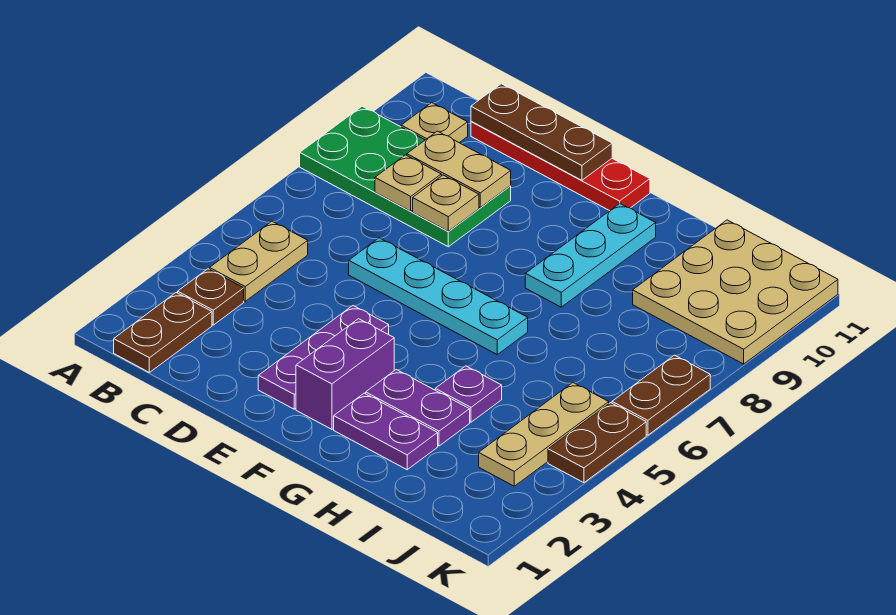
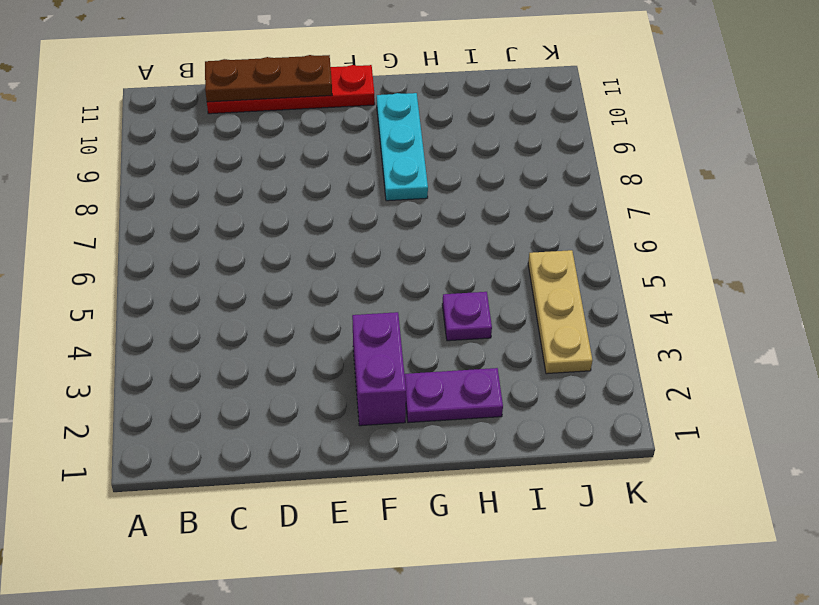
none -> green 2x4 plate [300,106,511,247]
none -> brown 1x2 plate [114,293,212,372]
none -> brown 1x1 plate [178,269,244,325]

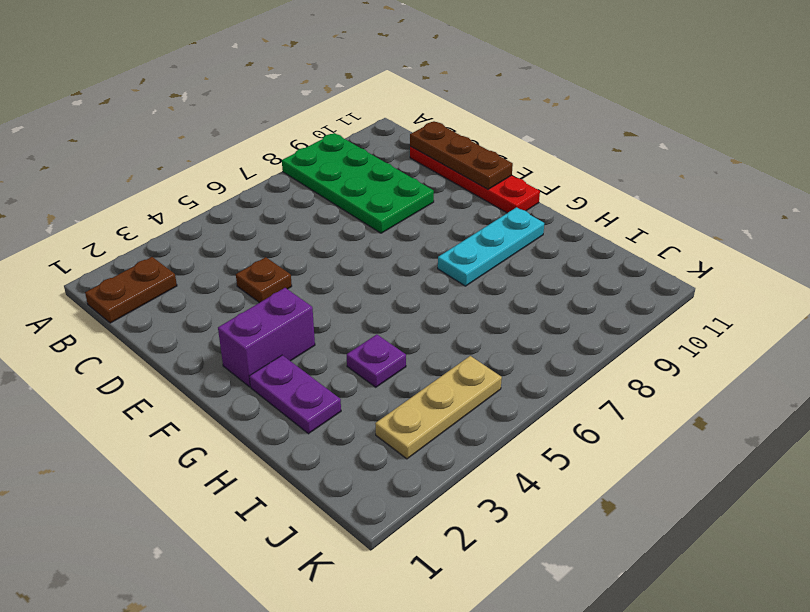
brown 1x1 plate [236,257,292,303] -> brown 1x1 plate moved to [178,269,244,325]
none -> tan 1x2 plate [210,221,308,301]
none -> tan 1x1 plate [401,103,468,143]
none -> cyan 1x4 plate [349,238,528,354]

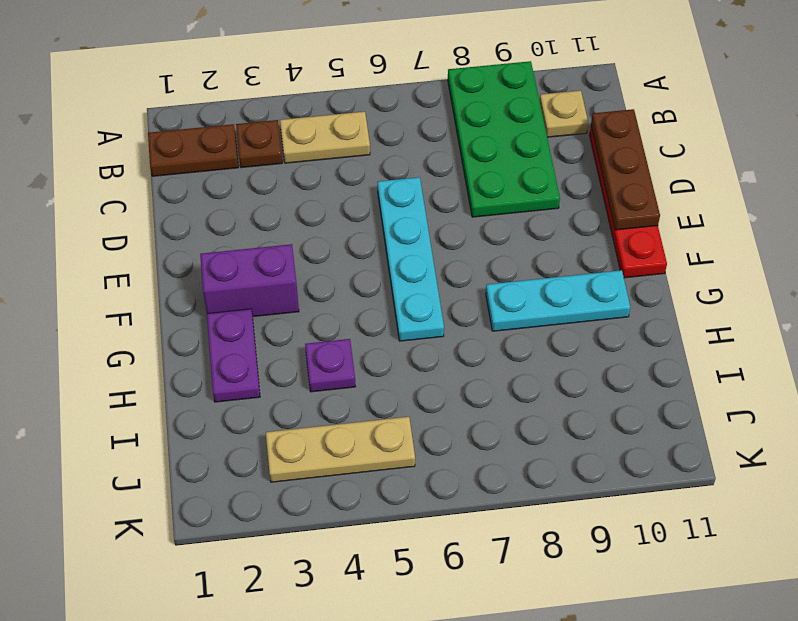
none -> purple 1x3 plate [258,306,389,409]
none -> purple 1x2 plate [366,370,470,446]
none -> tan 3x3 plate [633,220,838,364]

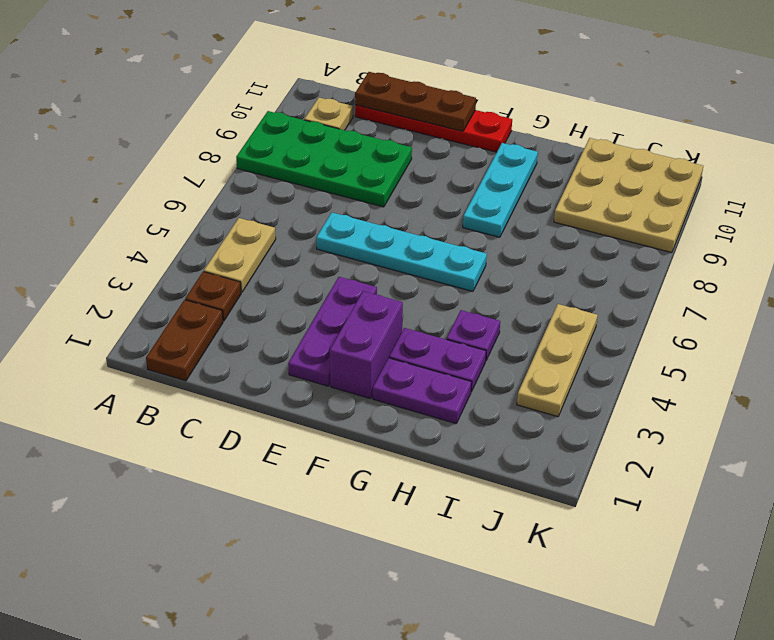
none -> brown 1x2 plate [548,403,646,483]
none -> brown 1x2 plate [612,355,710,435]
none -> tan 1x1 plate [375,155,441,211]

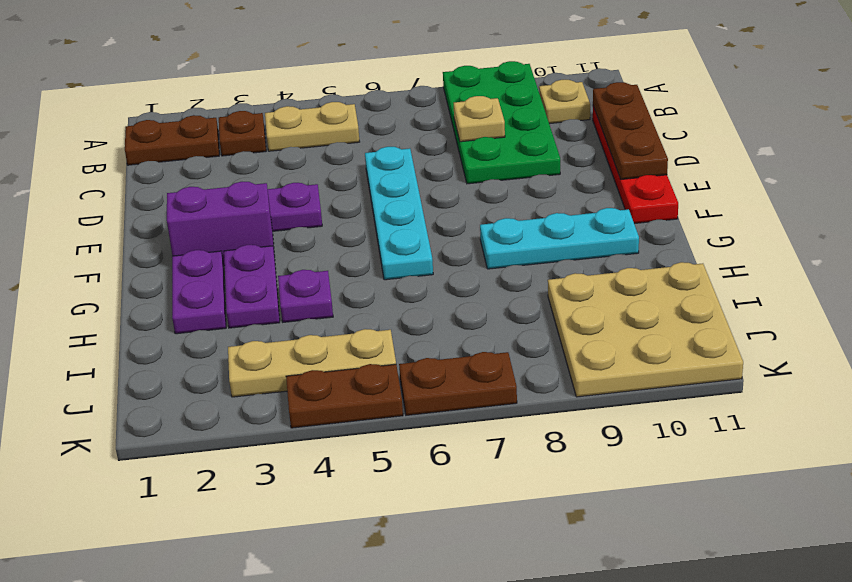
none -> tan 1x2 plate [407,131,511,208]
none -> tan 1x1 plate [413,175,479,231]

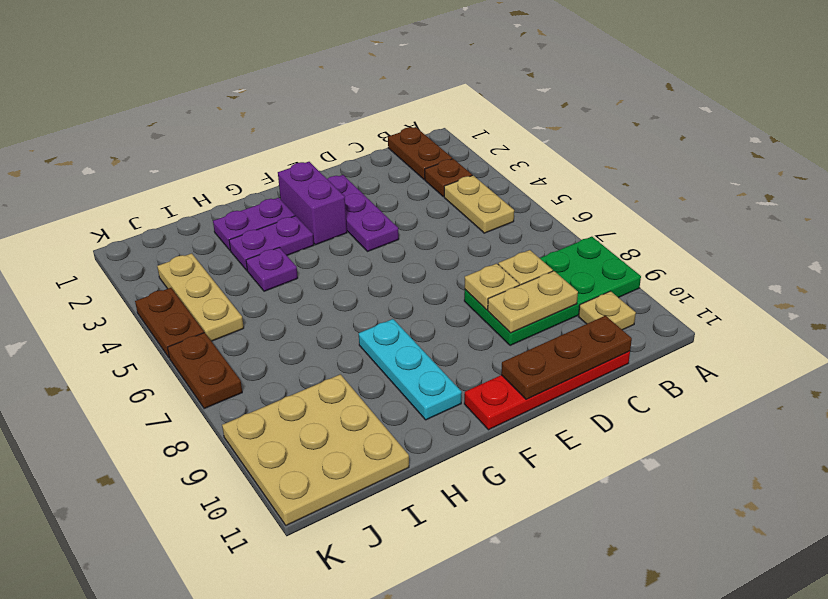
none -> cyan 1x4 plate [349,238,528,354]

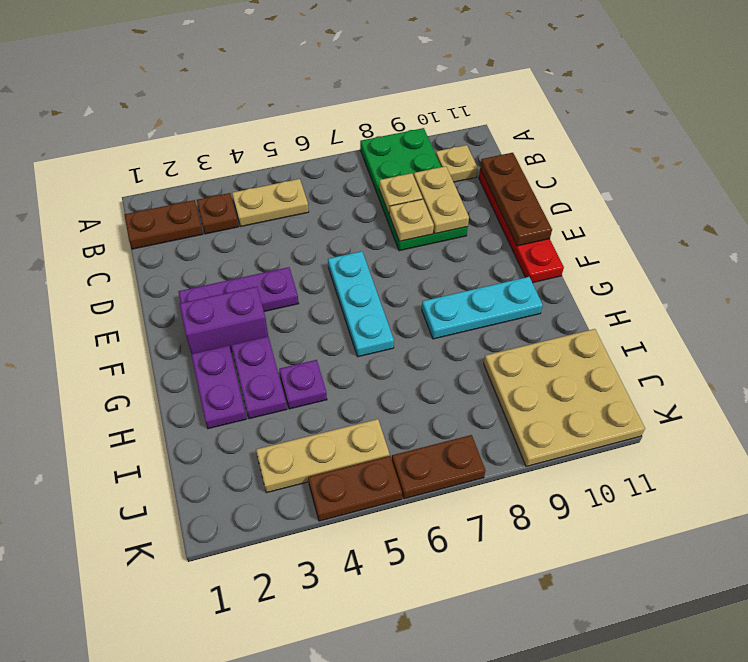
cyan 1x3 plate [328,251,394,357] -> cyan 1x4 plate [349,238,528,354]

